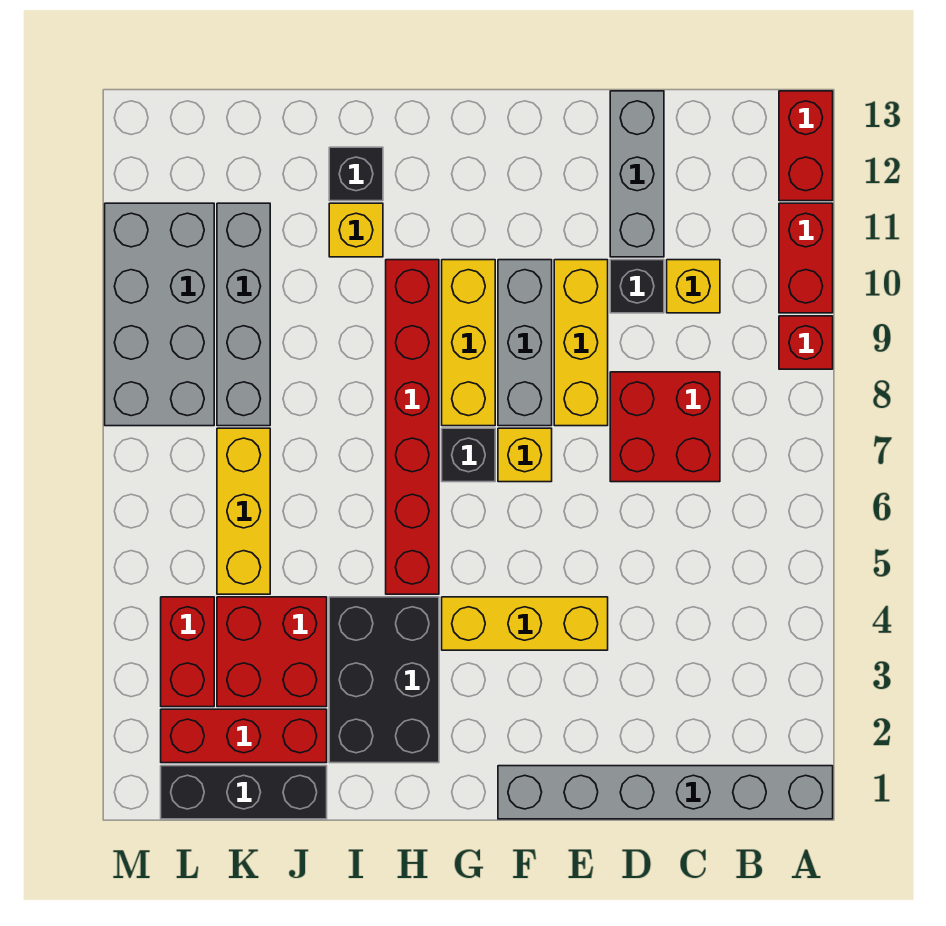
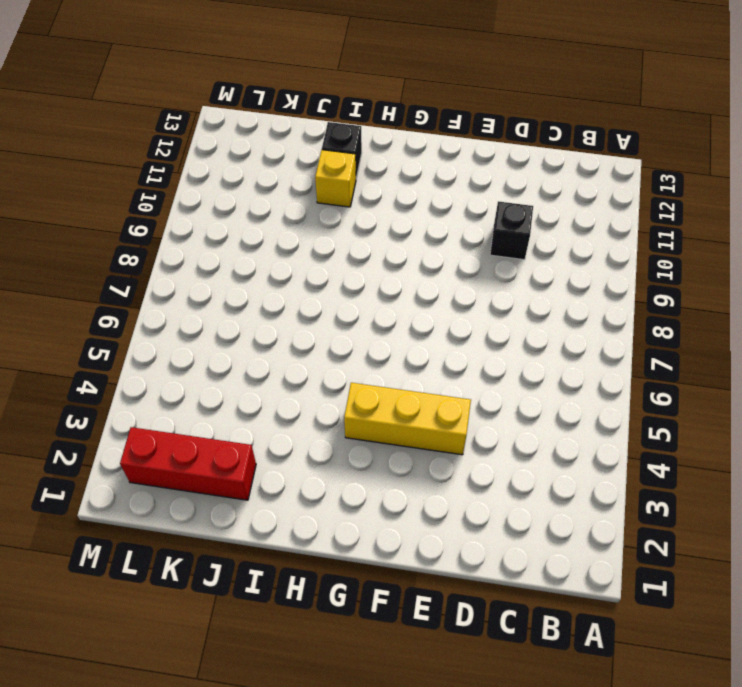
none -> grey 1x6 brick [498,766,833,819]
none -> red 1x1 brick [779,316,833,369]
none -> red 1x2 brick [779,203,833,313]

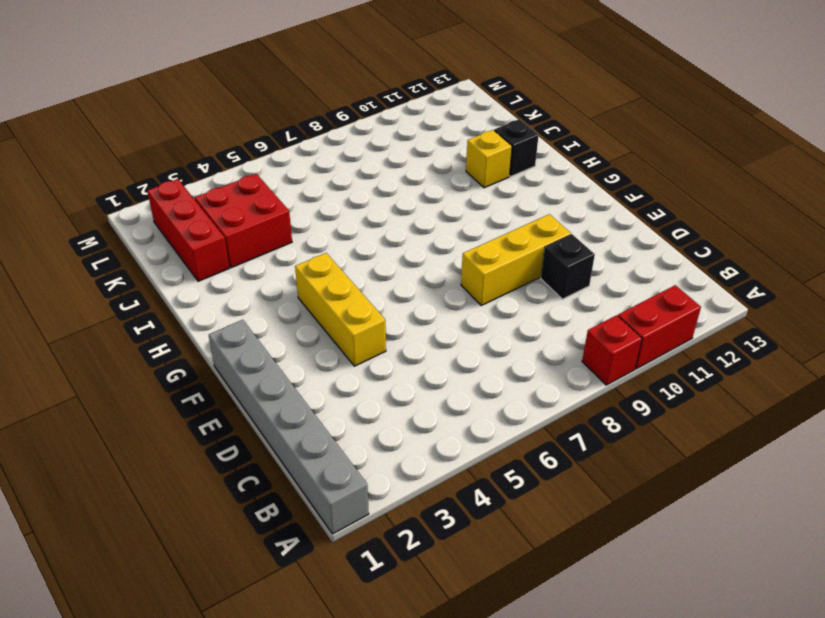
none -> red 1x2 brick [779,91,833,201]
none -> red 2x2 brick [610,372,720,482]
none -> yellow 1x1 brick [667,260,720,313]

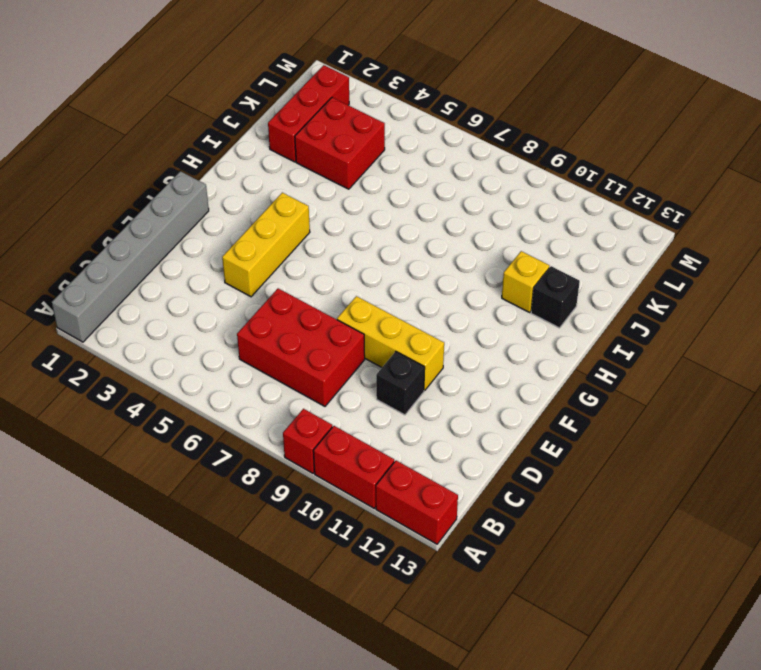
red 2x3 brick [237,288,365,406] -> red 2x2 brick [610,372,720,482]
none -> yellow 1x1 brick [667,260,720,313]
none -> grey 1x3 brick [610,91,664,257]
none -> yellow 1x1 brick [498,428,552,482]

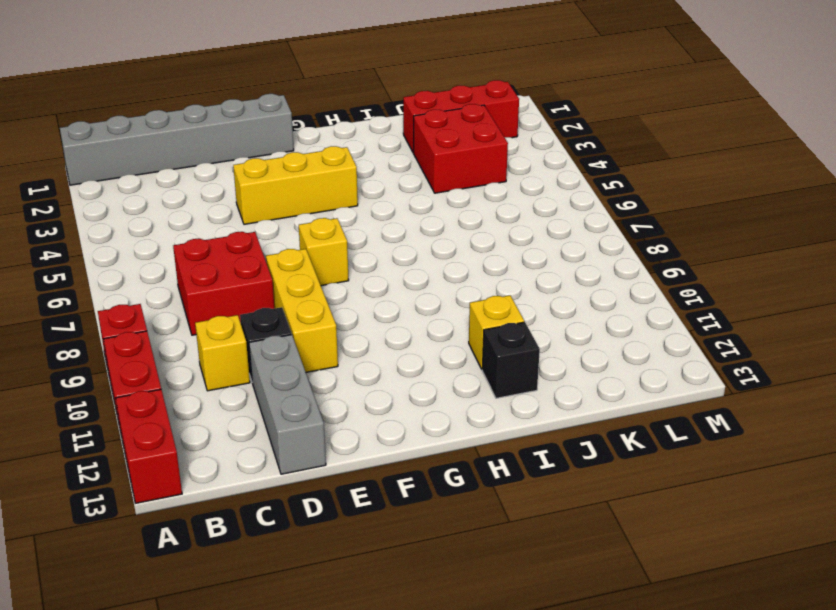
none -> grey 1x3 brick [498,260,552,426]
none -> black 1x1 brick [442,428,495,482]
none -> yellow 1x3 brick [442,260,495,426]

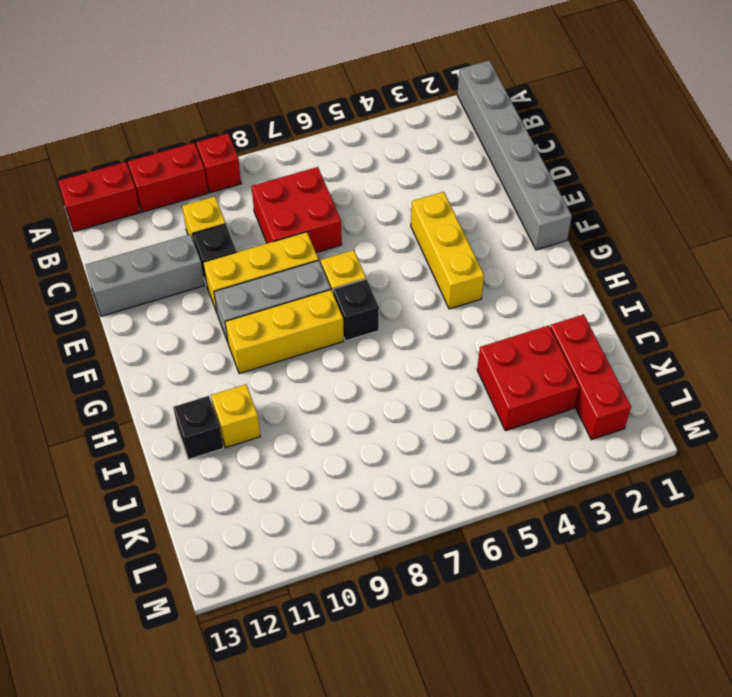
none -> black 2x3 brick [329,597,439,763]
none -> red 1x6 brick [386,260,439,594]
none -> black 1x3 brick [161,766,327,819]

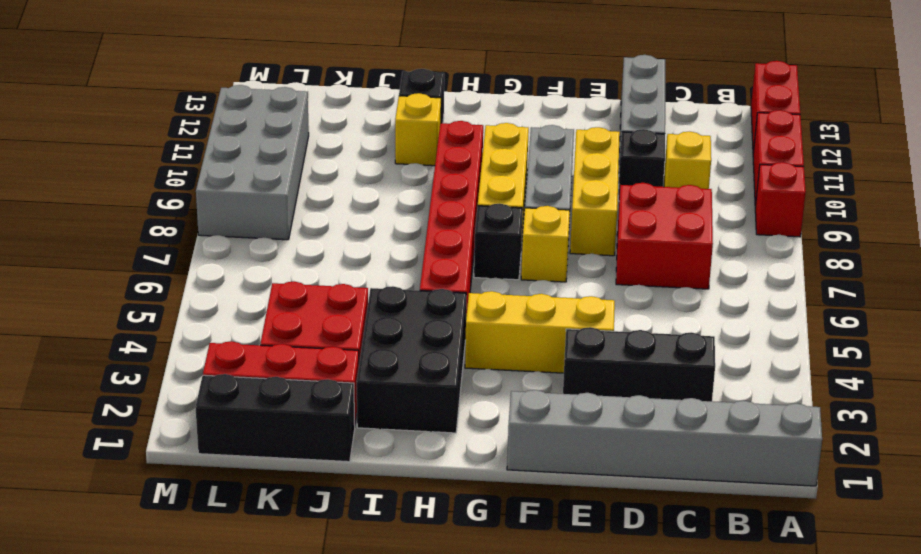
black 1x3 brick [563,327,715,401] -> none
none -> yellow 1x3 brick [217,428,270,594]
none -> grey 1x4 brick [217,203,270,426]
none -> red 1x2 brick [161,597,214,707]

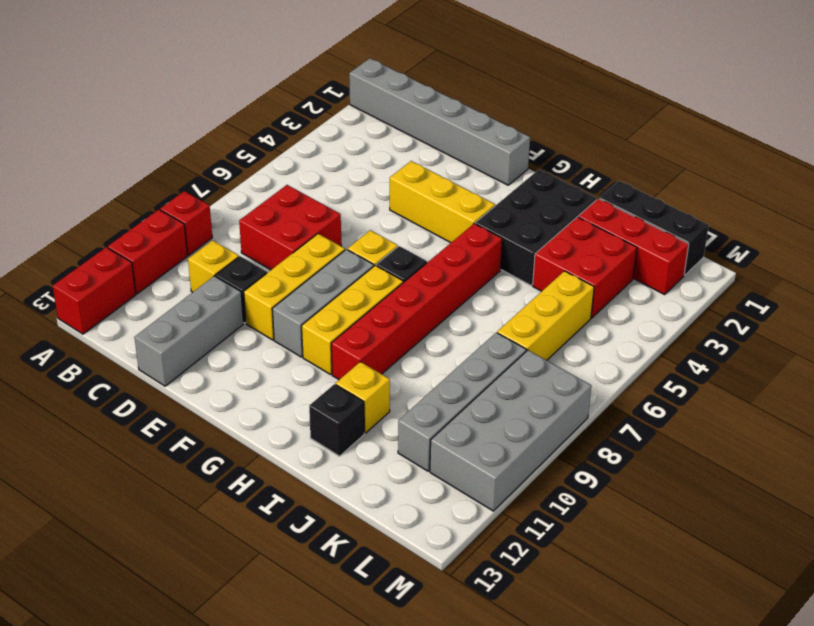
none -> red 1x2 brick [161,597,214,707]

